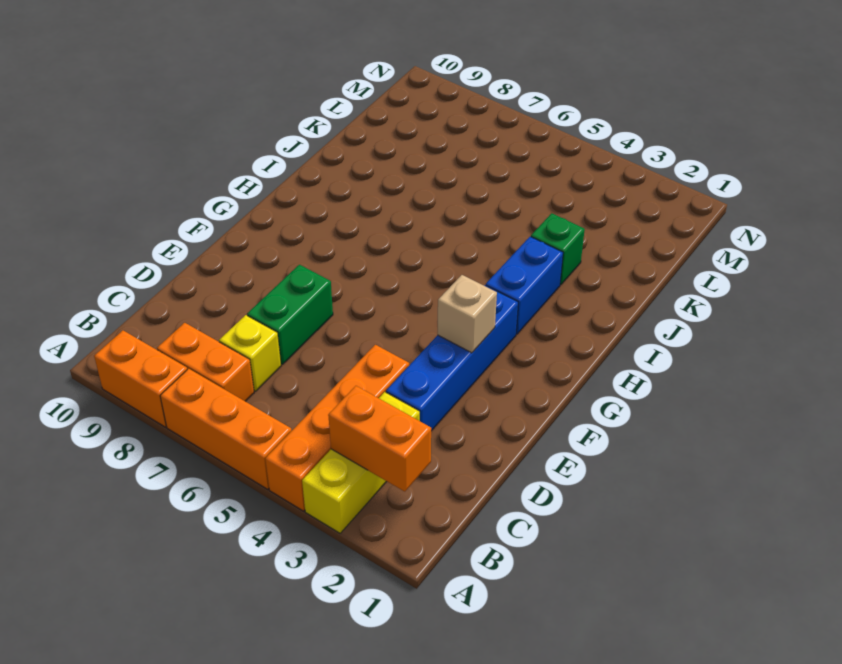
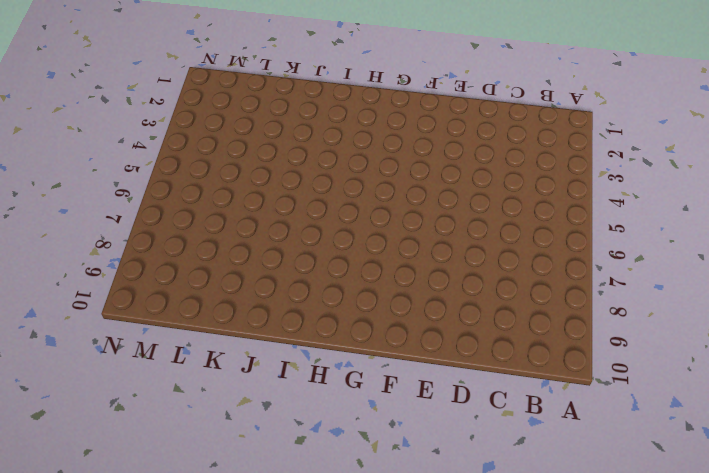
none -> yellow 1x3 brick [302,392,420,533]
none -> orange 1x4 brick [265,345,409,511]
none -> orange 1x3 brick [160,369,292,489]

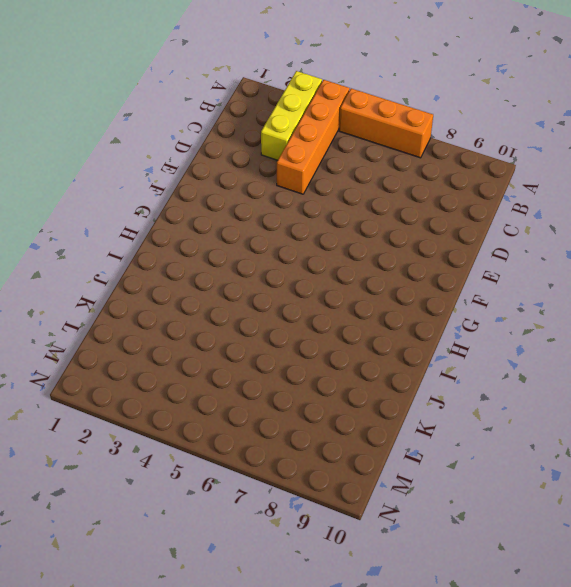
none -> orange 1x2 brick [94,330,187,427]
none -> orange 1x2 brick [157,323,254,401]
none -> yellow 1x1 brick [219,315,281,391]

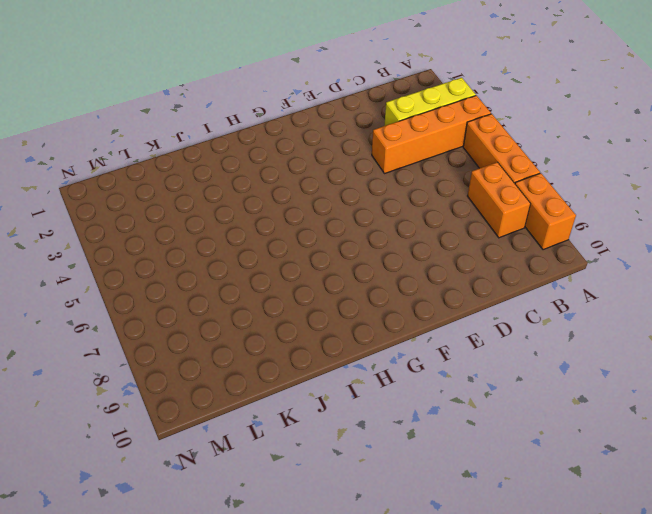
none -> yellow 1x1 brick [219,315,281,391]
none -> blue 1x4 brick [386,285,518,431]
none -> green 1x2 brick [247,265,333,364]

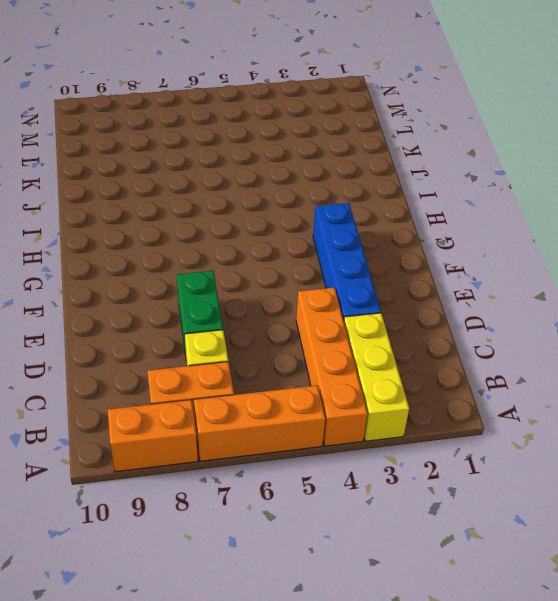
none -> blue 1x2 brick [486,237,563,334]
none -> green 1x1 brick [531,213,585,285]
none -> orange 1x2 brick [328,386,431,492]

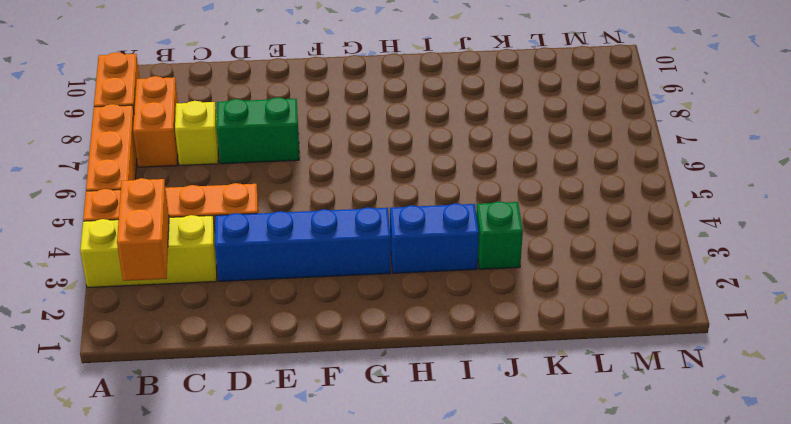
none -> tan 1x1 brick [437,275,497,353]

